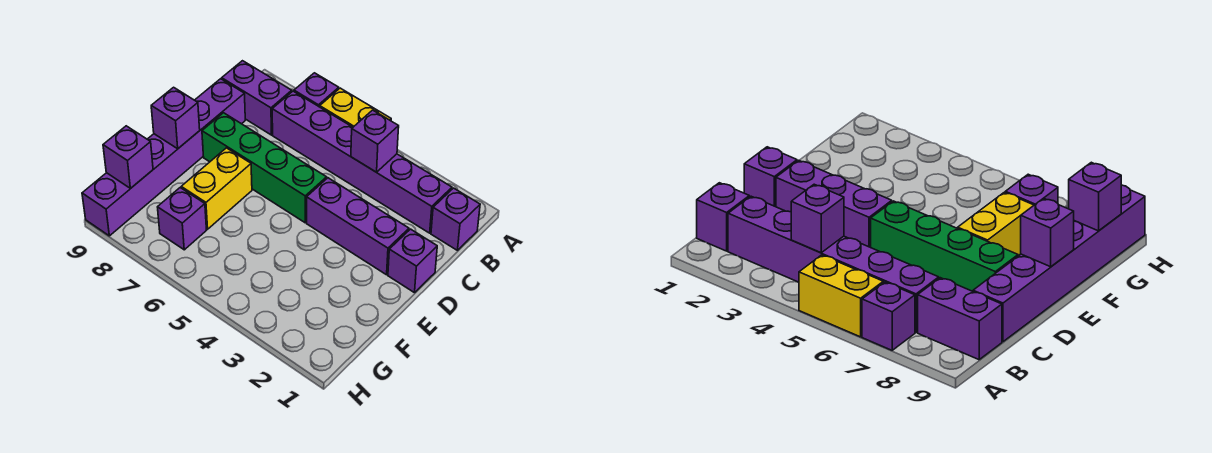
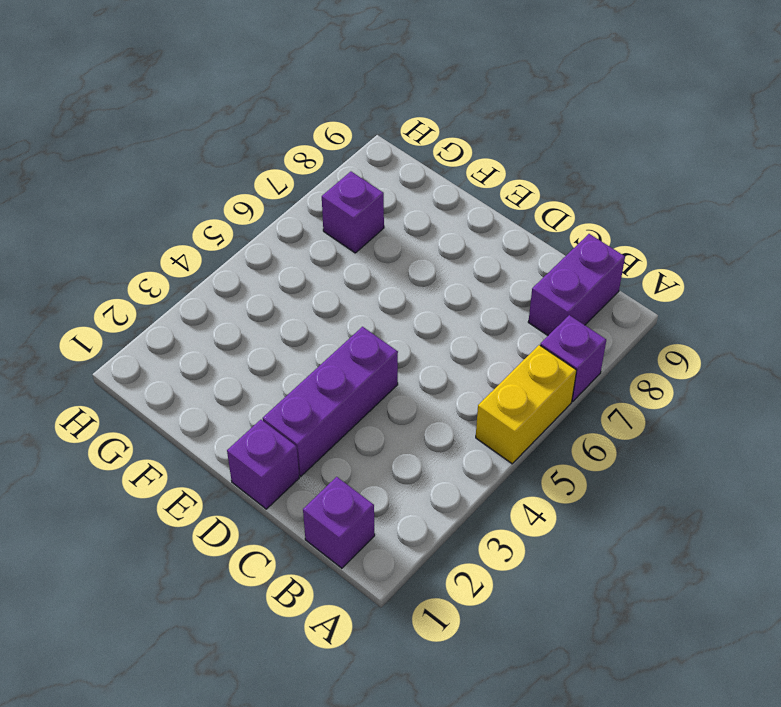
none -> purple 1x6 brick [272,91,452,233]
none -> purple 1x6 brick [82,79,245,236]
none -> green 1x4 brick [202,113,327,223]

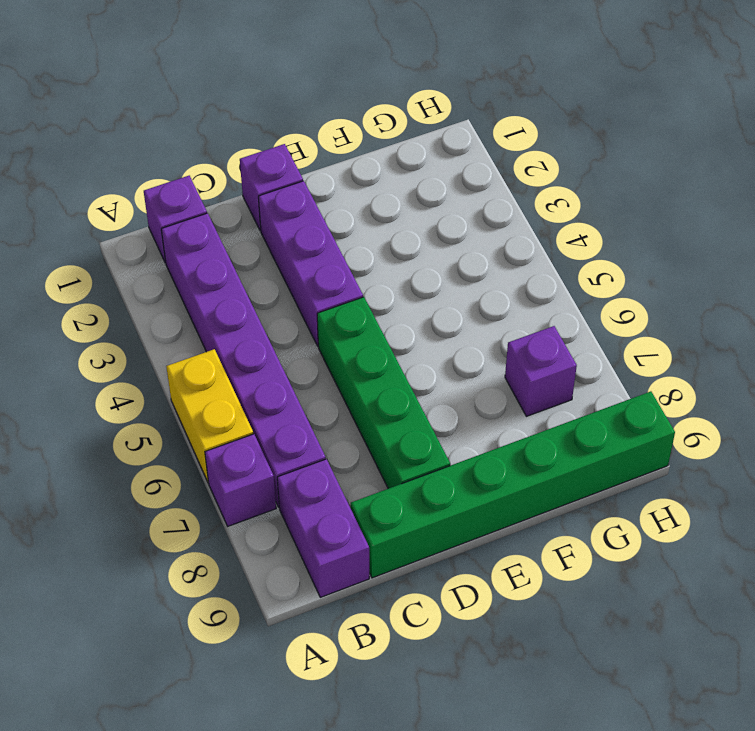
green 1x6 brick [351,391,675,578] -> purple 1x6 brick [82,79,245,236]
none -> yellow 1x2 brick [181,148,252,229]
none -> purple 1x1 brick [351,110,399,172]
none -> purple 1x1 brick [151,87,200,149]

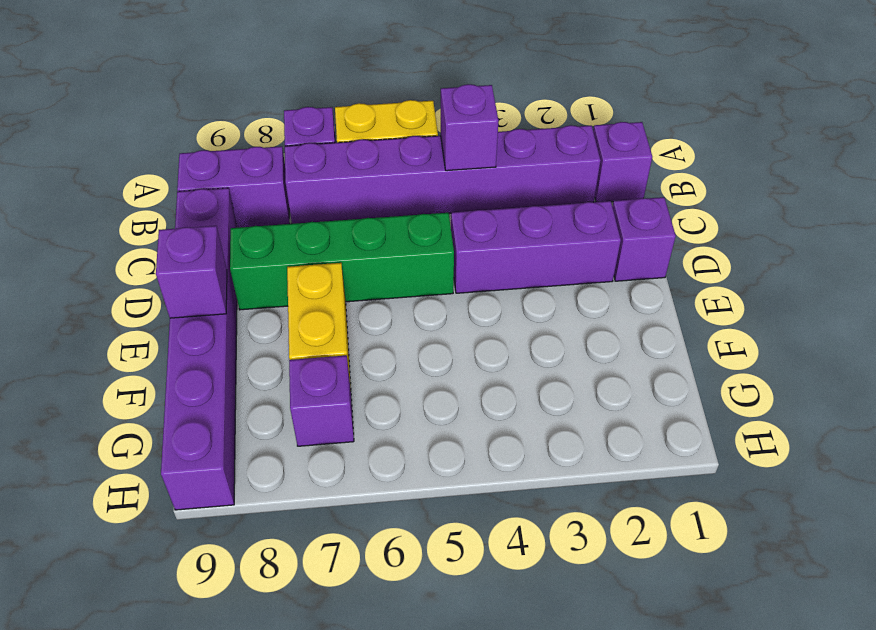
none -> purple 1x1 brick [103,126,153,189]

